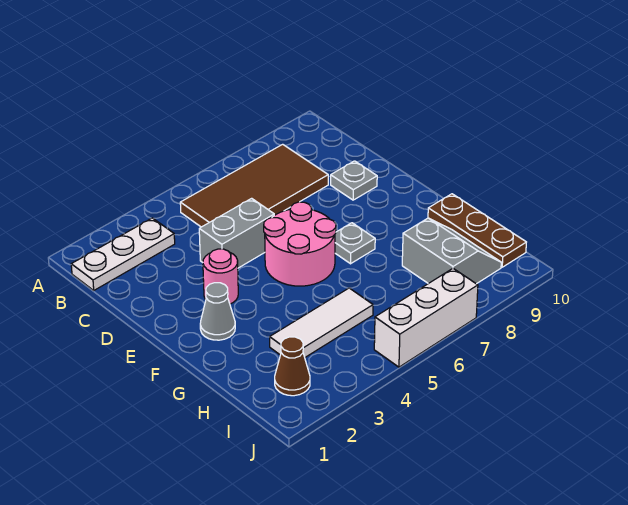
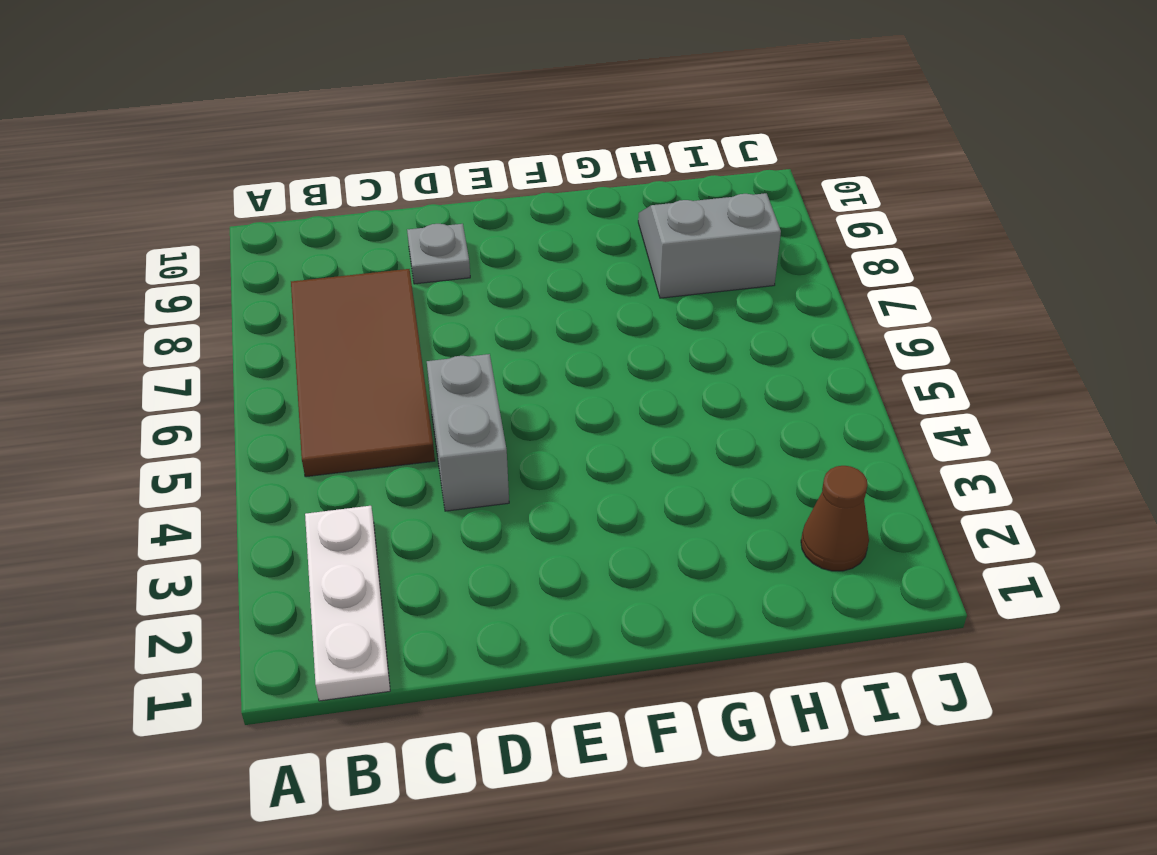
none -> pink 1x1 round brick [203,249,238,304]
none -> pink 2x2 round brick [264,202,336,286]
none -> grey 1x1 cone [200,283,235,340]

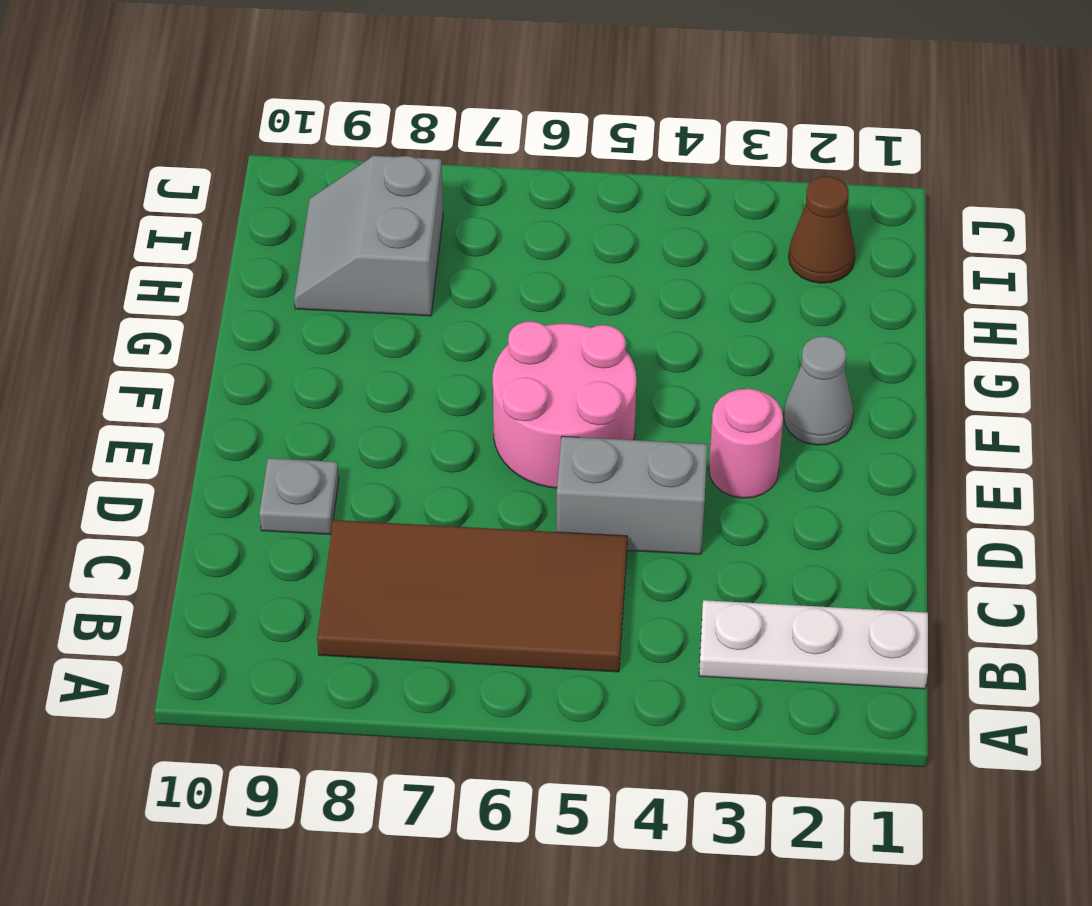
none -> grey 1x1 plate [335,223,375,264]
none -> brown 1x3 plate [428,194,526,267]
none -> white 1x3 tile [270,288,373,357]

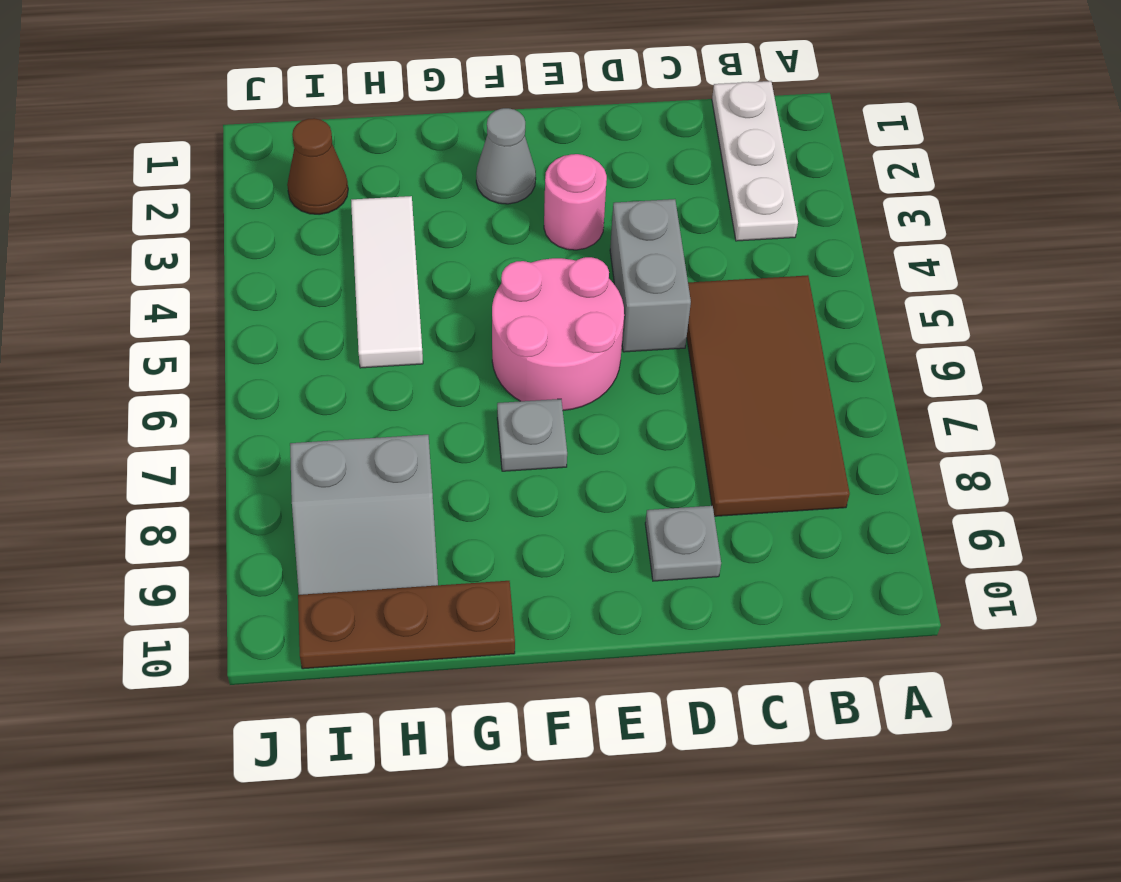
none -> white 1x3 brick [374,269,478,367]

